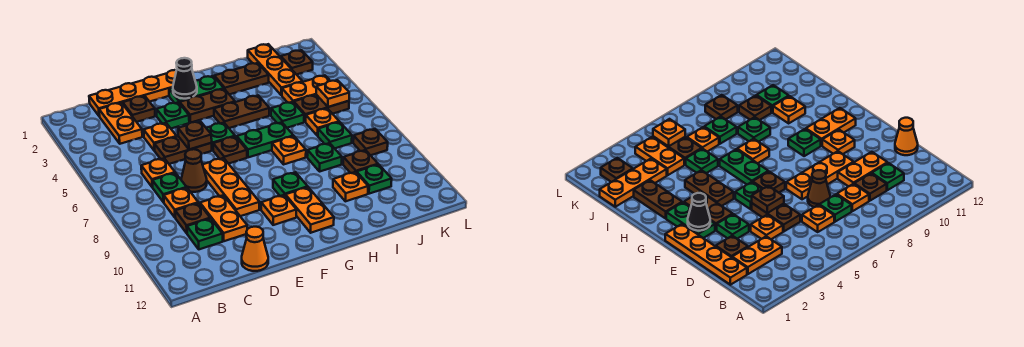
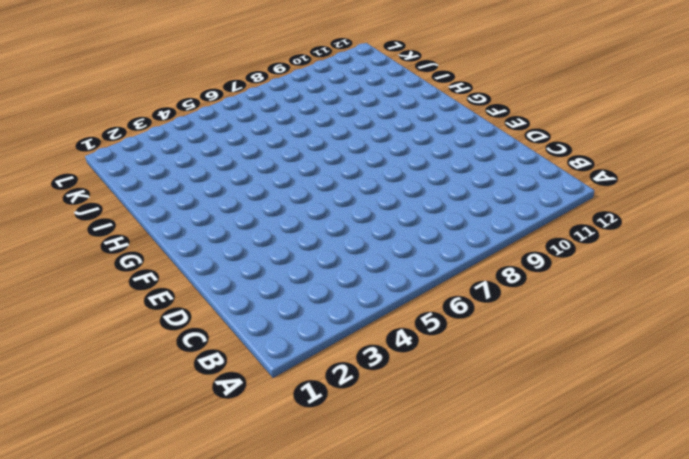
none -> orange 1x4 plate [89,70,176,116]
none -> orange 1x2 plate [99,103,142,144]
none -> orange 1x1 plate [141,158,175,187]
none -> green 1x1 plate [152,173,187,202]

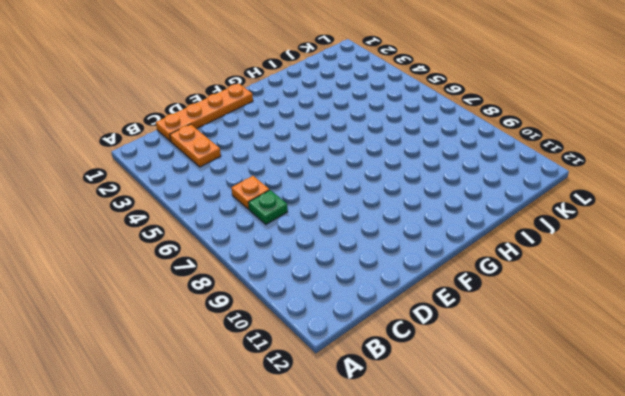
none -> orange 1x1 plate [164,188,198,217]
none -> brown 1x1 plate [175,203,210,233]
none -> green 1x1 plate [187,218,223,249]
none -> brown 1x1 plate [123,96,155,122]

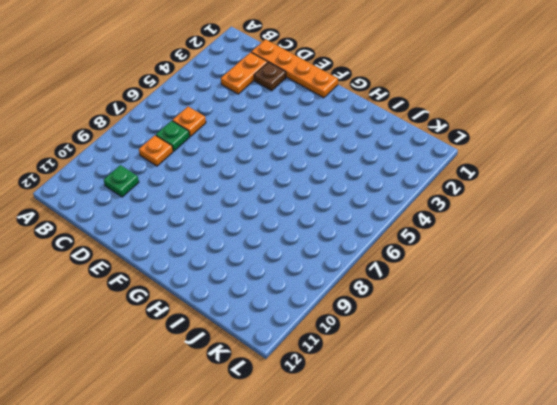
none -> brown 1x1 plate [175,203,210,233]
none -> orange 1x1 plate [144,123,177,151]
none -> brown 1x2 plate [155,136,212,164]
none -> brown 1x1 cone [181,149,207,192]

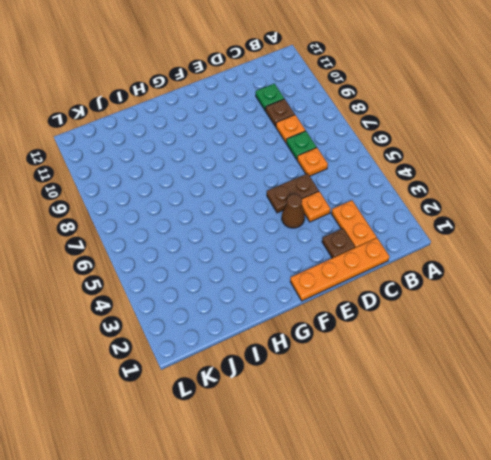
brown 1x1 cone [282,194,305,228] -> brown 1x1 cone moved to [181,149,207,192]
none -> orange 1x2 plate [200,195,247,241]
none -> orange 1x1 cone [242,227,268,271]
none -> green 1x1 plate [157,102,189,128]
none -> orange 1x3 plate [203,158,260,216]

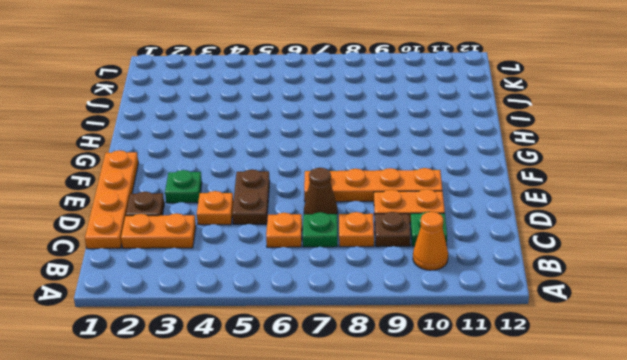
orange 1x1 cone [413,212,448,270] -> orange 1x1 cone moved to [242,227,268,271]
orange 1x4 plate [304,168,442,202] -> orange 1x3 plate [203,158,260,216]
none -> green 1x2 plate [169,76,224,103]
none -> brown 1x2 plate [180,89,235,123]
none -> green 1x1 plate [207,123,235,150]
none -> brown 1x1 plate [213,136,247,164]

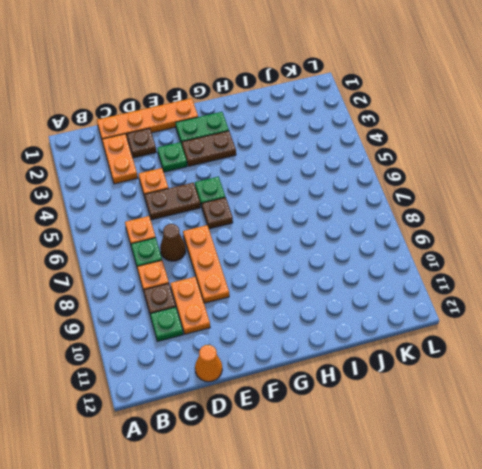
none -> orange 1x1 plate [261,195,297,225]
none -> brown 1x2 plate [214,95,270,128]
none -> green 1x2 plate [237,122,293,157]
none -> green 1x1 plate [273,172,308,196]

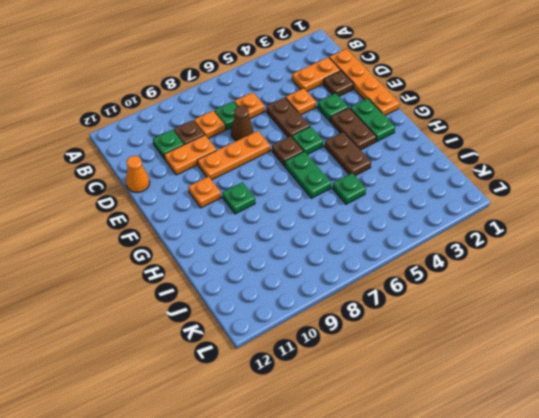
none -> orange 1x2 plate [285,187,334,233]
none -> brown 1x2 plate [214,63,269,94]
none -> orange 1x1 plate [272,136,306,164]
none -> green 1x1 plate [307,143,342,172]

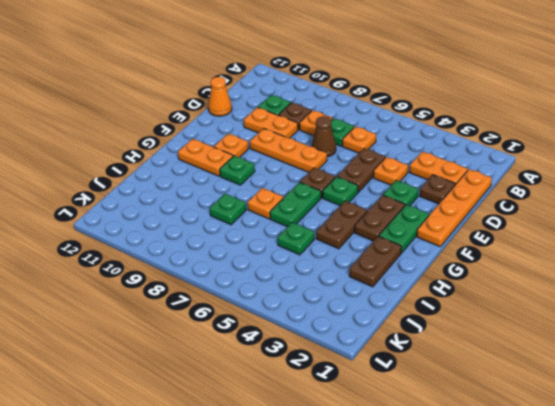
none -> orange 1x1 plate [333,172,368,201]
none -> orange 1x3 plate [248,44,303,95]
none -> orange 1x2 plate [282,76,330,103]
none -> brown 1x2 plate [293,95,349,122]

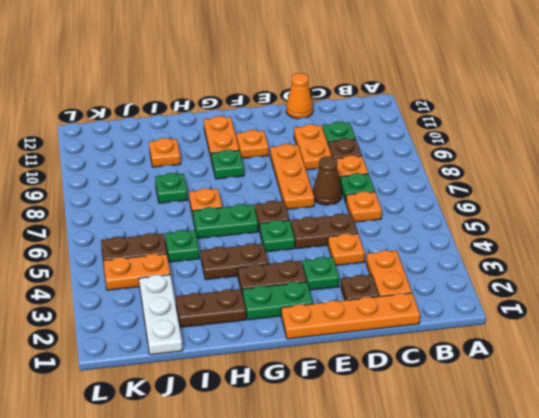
white 1x3 plate [139,275,183,355] -> orange 1x3 plate [248,44,303,95]
none -> orange 1x1 plate [306,108,339,136]
none -> green 1x1 plate [318,122,352,148]
none -> brown 1x1 plate [343,150,378,173]
none -> green 1x1 plate [357,164,392,194]

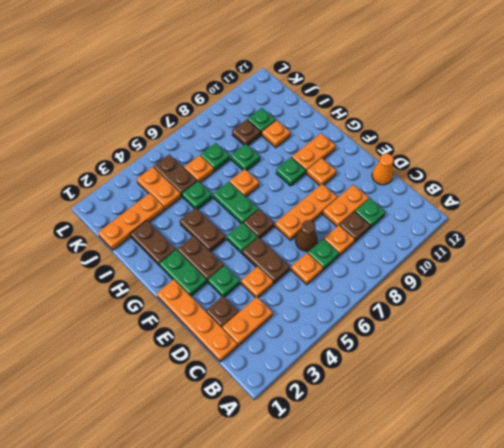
none -> brown 1x1 plate [281,50,313,75]
none -> brown 1x1 plate [353,129,388,155]
none -> brown 1x1 plate [178,121,212,149]
none -> black 1x1 cone [173,58,197,99]

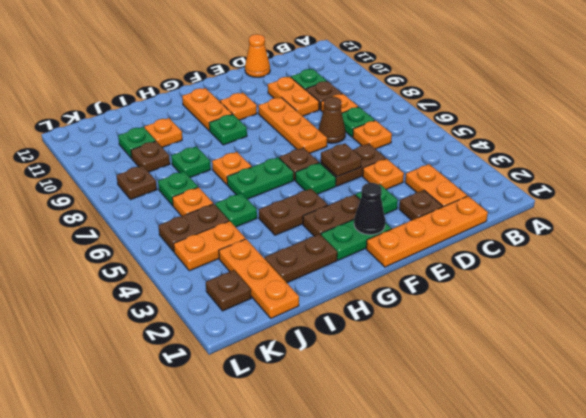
none -> orange 1x1 plate [316,80,349,107]

